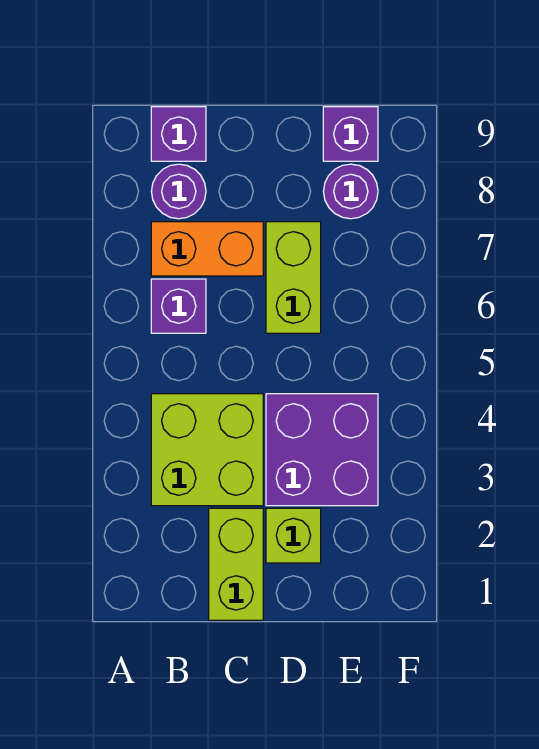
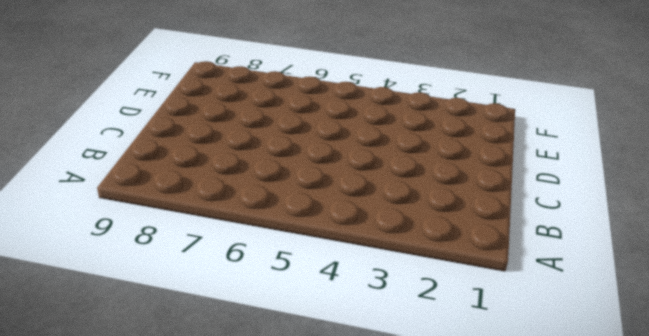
none -> lime 2x2 brick [151,394,263,506]
none -> purple 1x1 brick [151,279,206,333]

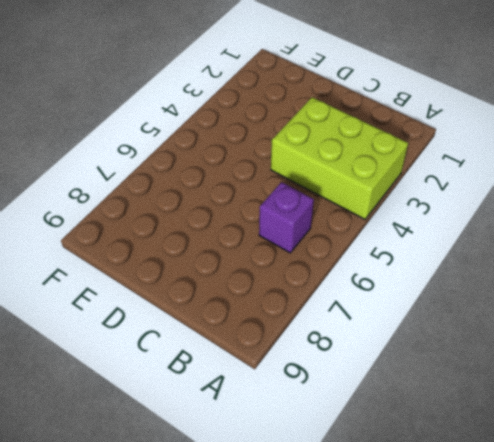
lime 2x3 brick [271,97,408,219] -> lime 2x2 brick [151,394,263,506]
none -> orange 1x2 brick [151,222,263,276]
none -> purple 1x1 round brick [151,164,206,219]

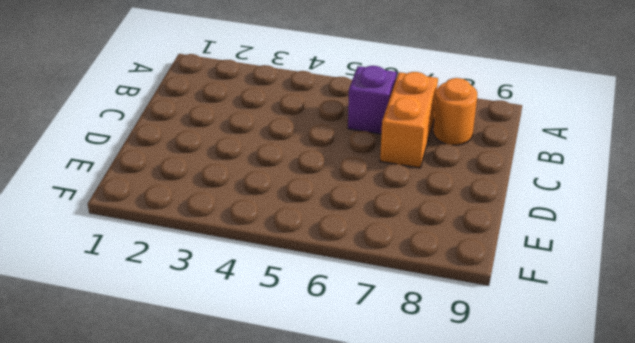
orange 1x1 round brick [433,78,477,145] -> purple 1x1 round brick [151,164,206,219]
none -> lime 2x2 brick [151,394,263,506]
none -> purple 1x1 brick [151,107,206,161]

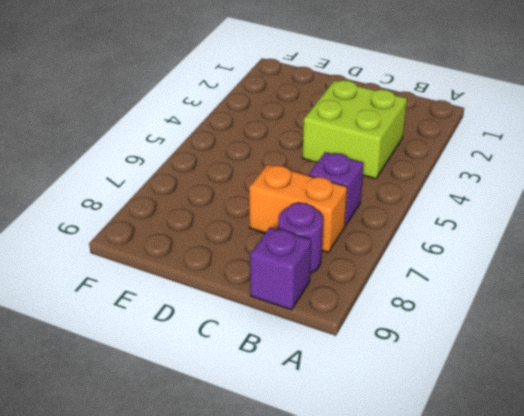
none -> lime 1x2 brick [209,508,263,620]
none -> lime 1x1 brick [266,508,321,563]

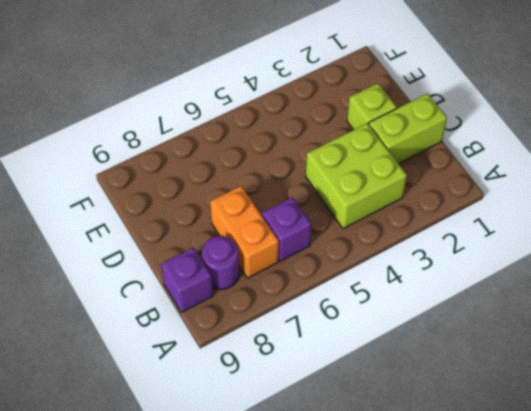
none -> purple 2x2 brick [266,394,378,506]
none -> lime 1x2 brick [266,222,321,333]

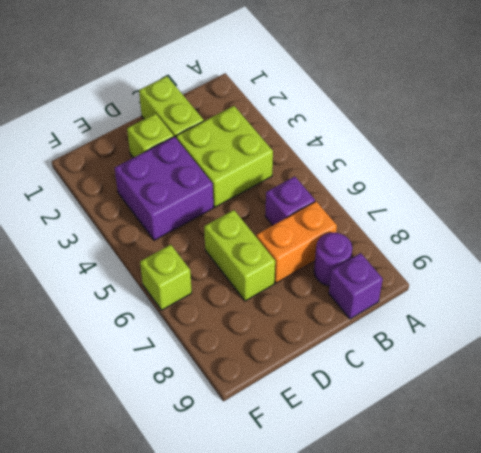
lime 1x1 brick [140,245,192,310] -> none
none -> purple 1x1 round brick [324,164,378,219]
none -> purple 1x1 brick [323,107,378,161]

